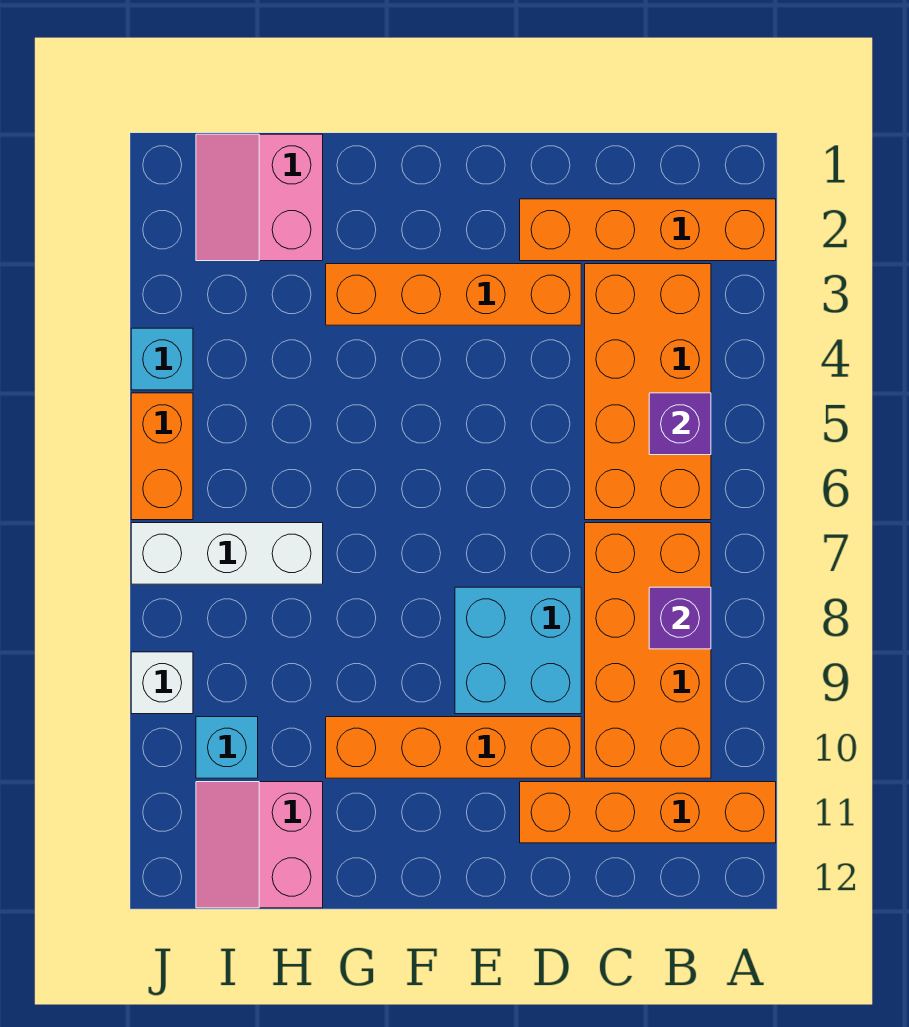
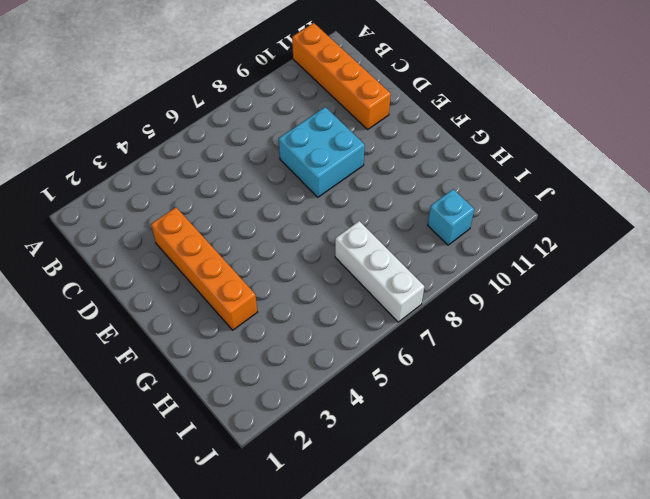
none -> orange 1x4 brick [520,199,776,261]
none -> orange 2x4 brick [585,264,711,520]
none -> orange 2x4 brick [585,523,711,778]

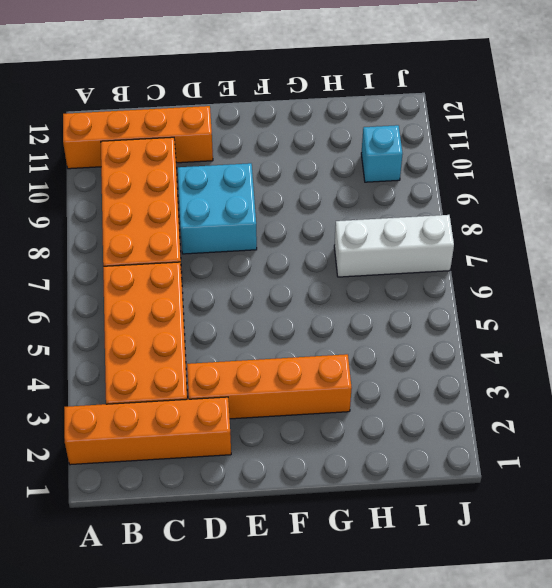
none -> orange 1x4 brick [326,717,581,778]
none -> pink 2x2 slope [196,134,323,261]
none -> pink 2x2 slope [196,782,323,908]

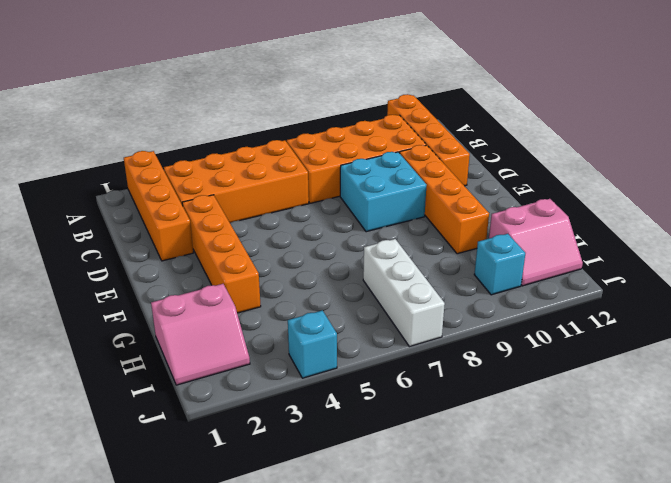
none -> orange 1x2 brick [131,393,193,520]
none -> white 1x1 brick [131,652,193,714]
none -> purple 1x1 brick [649,393,711,455]

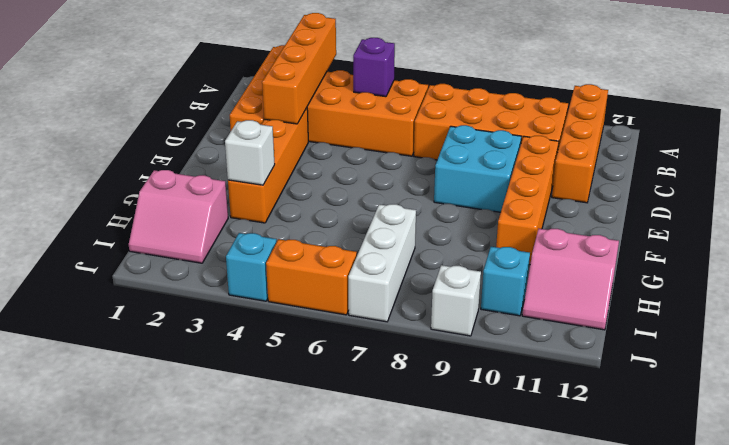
orange 1x4 brick [262,13,336,124] -> none
white 1x1 brick [225,120,275,185] -> none
none -> purple 1x1 brick [649,587,711,649]

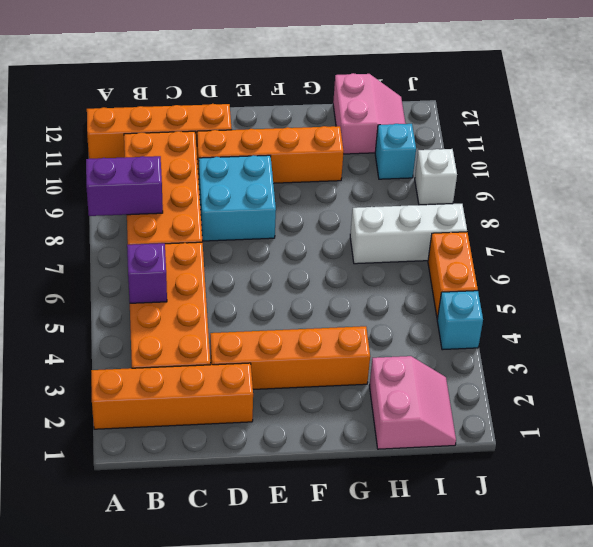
purple 1x2 brick [86,156,163,216] -> purple 1x1 brick [649,587,711,649]

